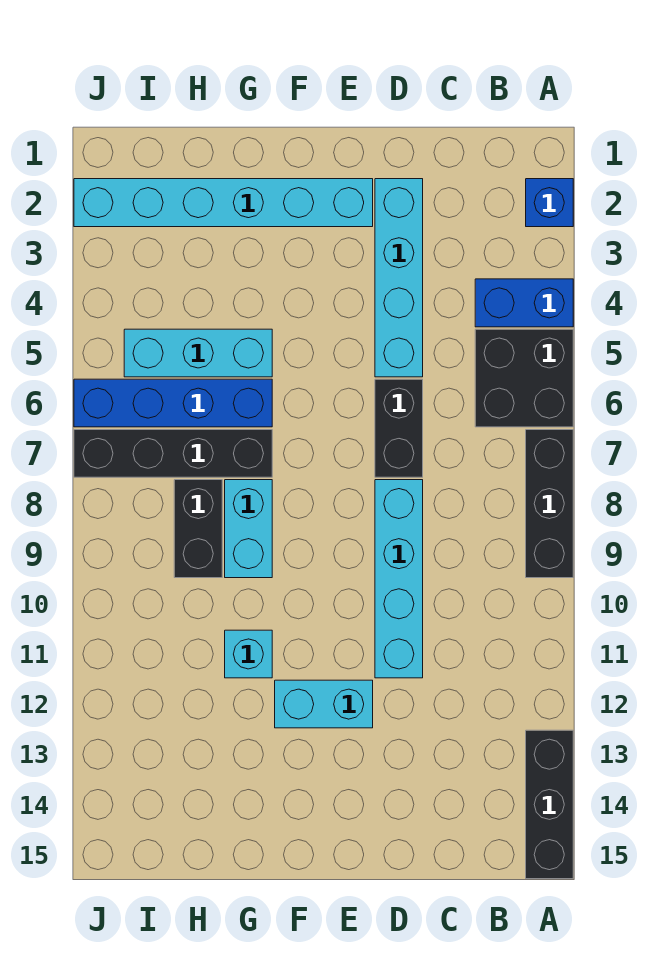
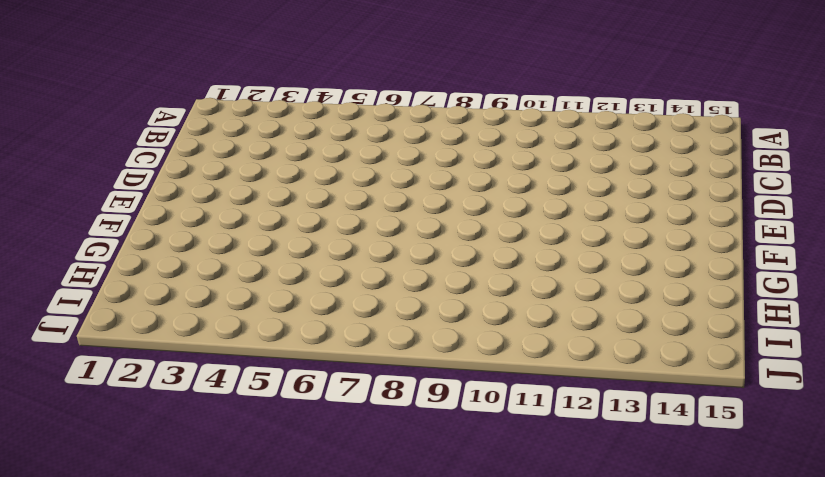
none -> blue 1x1 brick [526,179,573,227]
none -> blue 1x2 brick [475,279,573,327]
none -> black 2x2 brick [475,329,573,427]

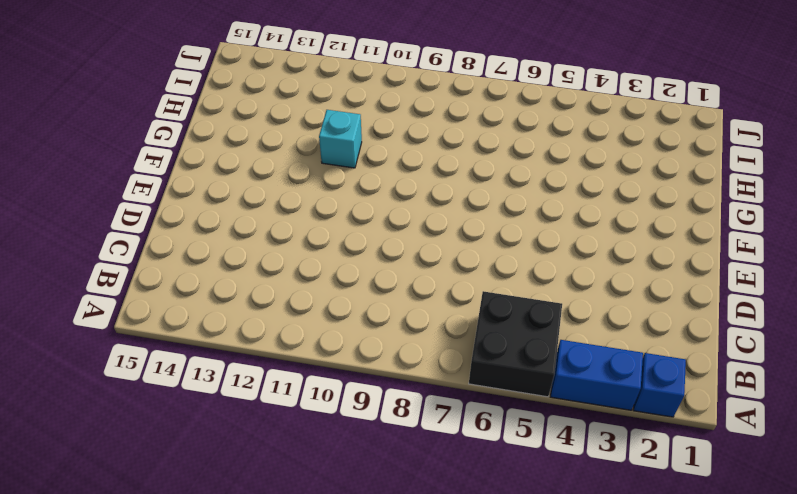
blue 1x2 brick [551,340,643,410] -> blue 1x2 brick turned to [475,279,573,327]
none -> black 1x3 brick [526,430,573,578]
none -> black 1x3 brick [526,730,573,879]
none -> cyan 1x4 brick [375,179,423,377]

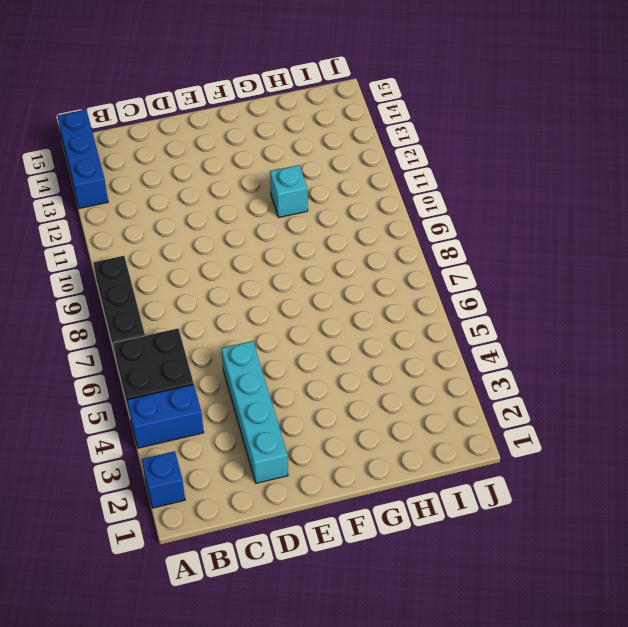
blue 1x3 brick [57,110,108,209] -> black 1x3 brick [526,730,573,879]
none -> black 1x2 brick [375,379,423,477]
none -> cyan 1x4 brick [375,480,423,678]
none -> cyan 1x6 brick [74,179,373,227]

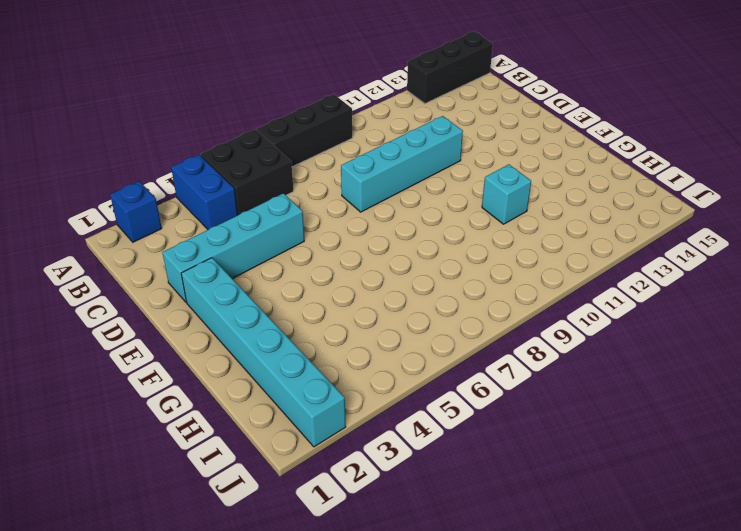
none -> black 1x2 brick [375,379,423,477]
none -> cyan 1x2 brick [275,680,373,728]
none -> cyan 1x3 brick [124,329,272,377]

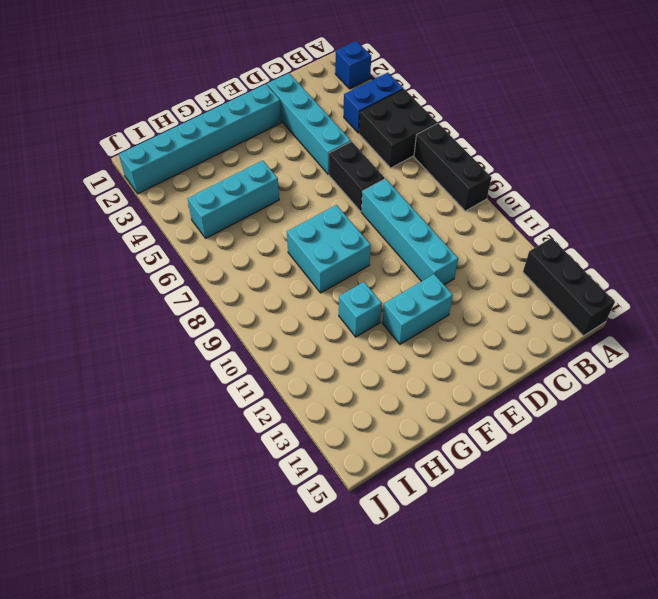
cyan 2x2 brick [287,205,371,293] -> cyan 1x2 brick [225,480,272,578]
none -> blue 1x4 brick [74,379,272,427]
none -> black 1x4 brick [74,430,272,477]
none -> black 1x2 brick [174,480,222,578]

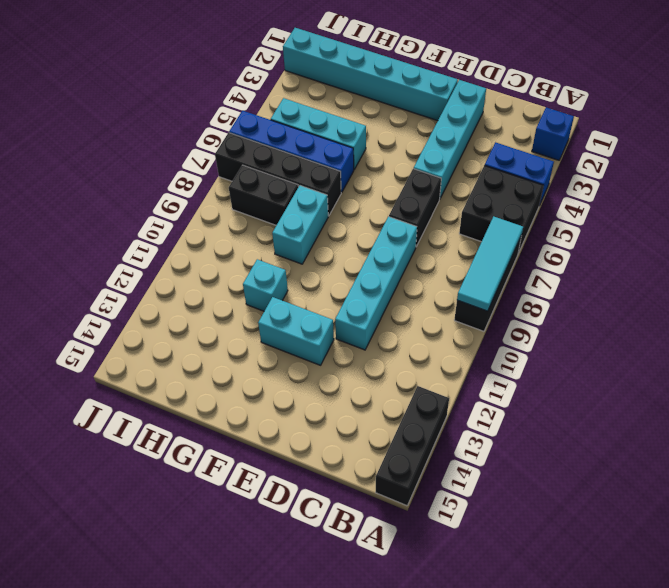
cyan 1x3 tile [457,216,523,311] -> none
black 1x2 brick [229,165,298,225] -> black 1x2 brick turned to [174,480,222,578]

